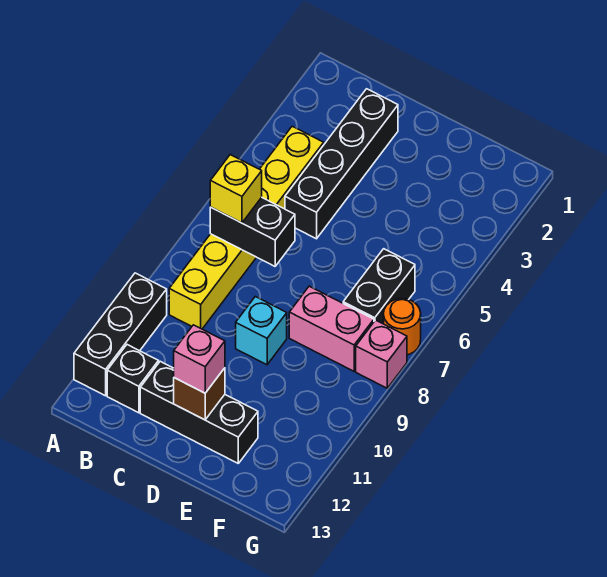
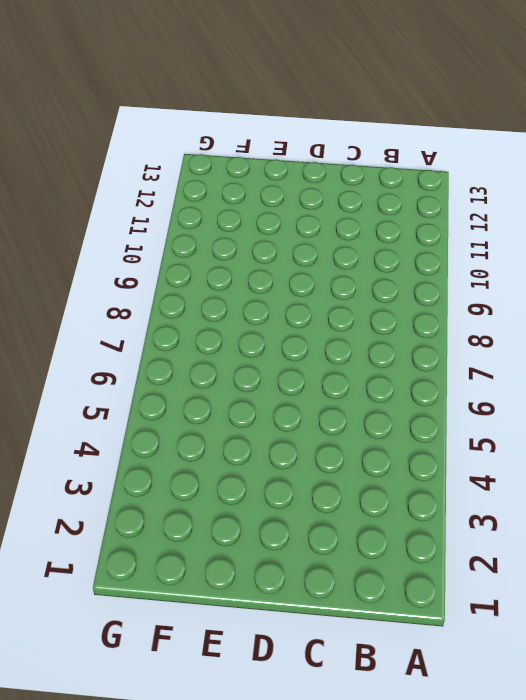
none -> black 1x3 brick [74,273,167,396]
none -> yellow 1x6 brick [169,126,324,329]
none -> black 1x1 brick [107,345,159,413]

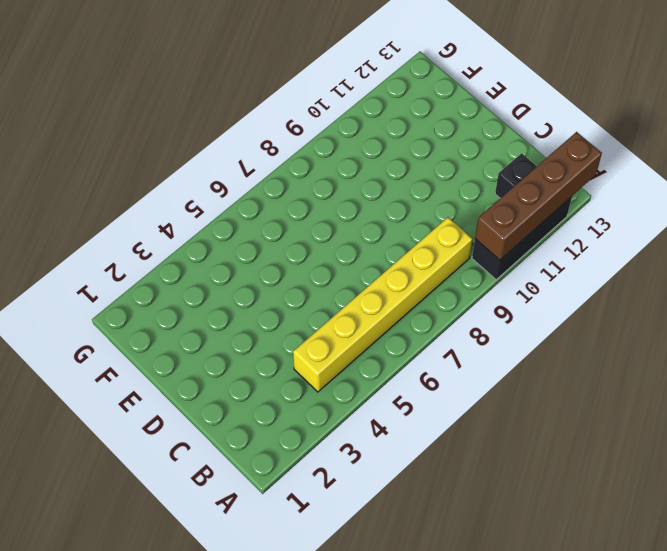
brown 1x4 brick [475,132,602,260] -> none
none -> black 1x4 brick [285,89,398,239]
none -> black 1x3 brick [140,361,258,463]
none -> cyan 1x1 brick [236,297,287,365]

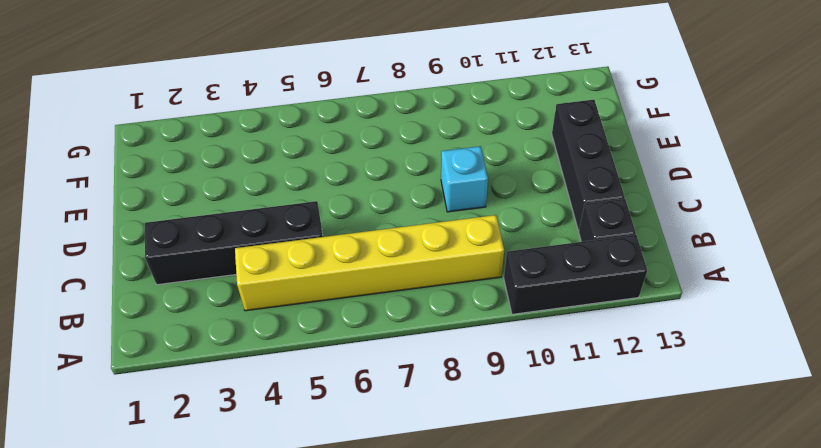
none -> pink 1x2 brick [289,286,374,371]
none -> black 1x2 brick [343,249,415,324]
none -> orange 1x1 round brick [384,299,421,355]

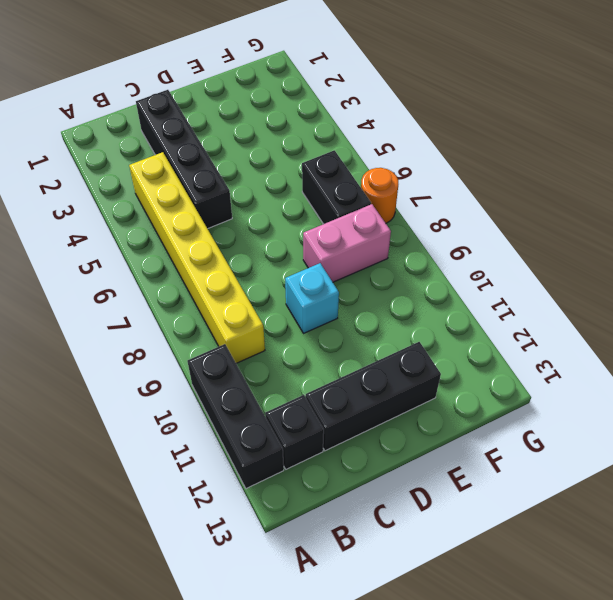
none -> pink 1x1 brick [356,320,407,388]
none -> black 1x2 brick [210,197,295,266]
none -> brown 1x1 brick [174,368,225,420]

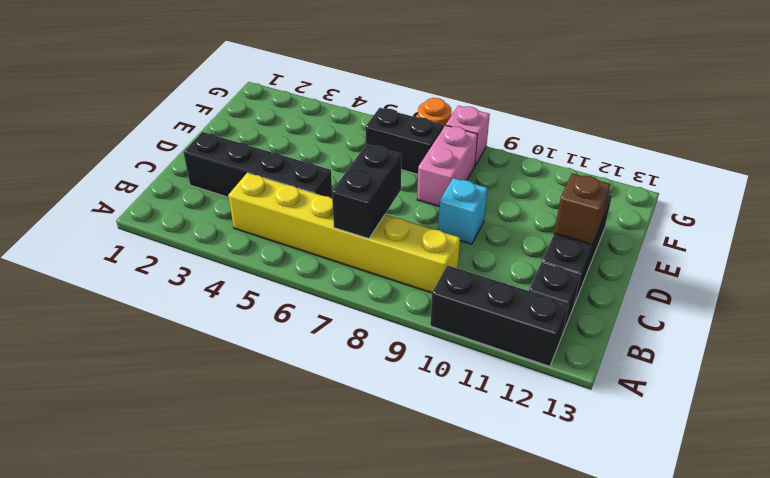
none -> yellow 1x1 brick [210,155,262,223]
none -> pink 1x1 brick [174,325,225,393]

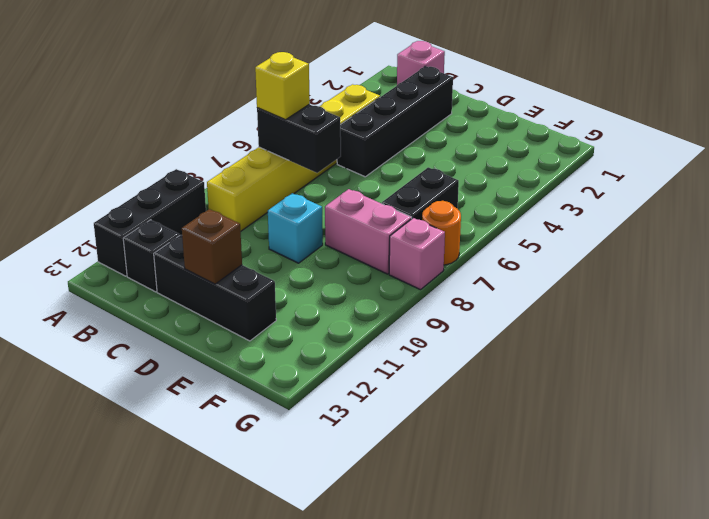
pink 1x1 brick [397,41,445,85] -> pink 1x1 brick moved to [174,325,225,393]

